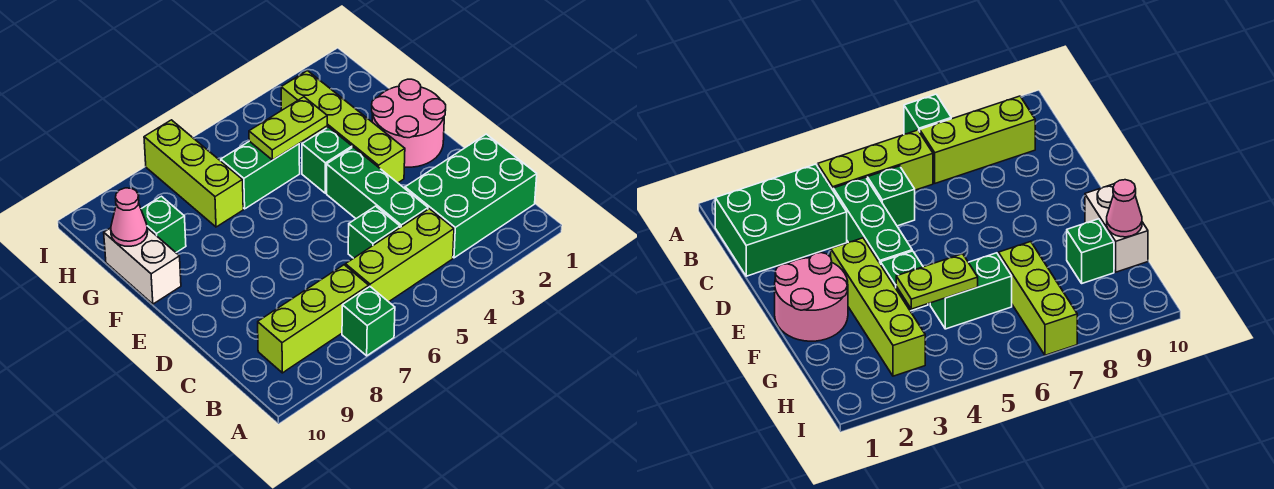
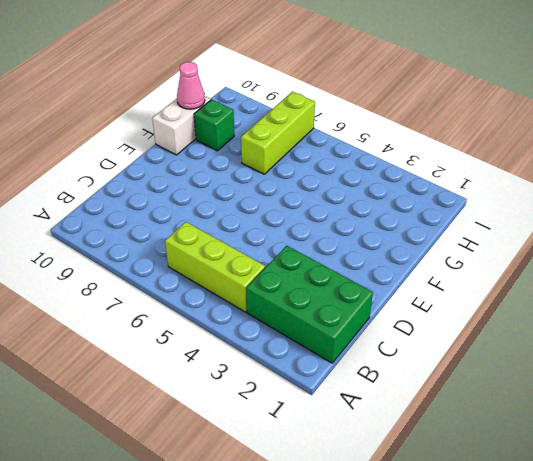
none -> green 1x1 brick [342,287,395,356]
none -> lime 1x3 brick [258,265,369,373]
none -> green 1x3 brick [327,147,428,228]

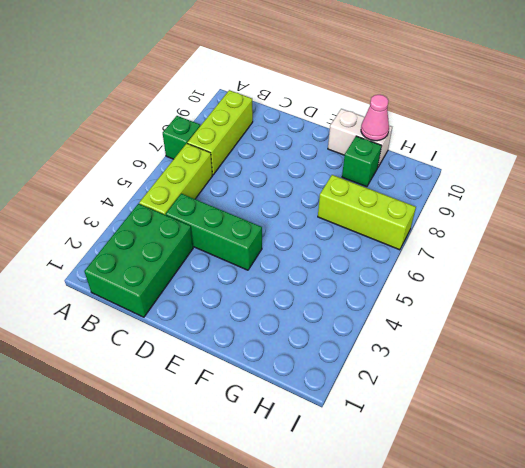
none -> green 1x1 brick [348,206,400,258]
none -> pink 2x2 round brick [372,79,446,167]
none -> lime 1x4 brick [281,71,405,183]

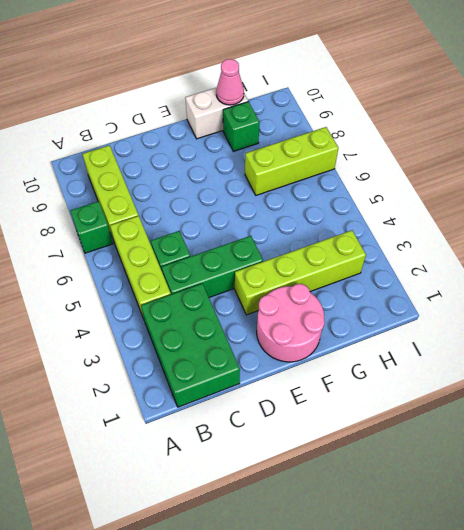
none -> green 1x1 brick [302,127,352,193]
none -> green 1x2 brick [221,141,300,209]
none -> lime 1x2 plate [249,97,327,160]

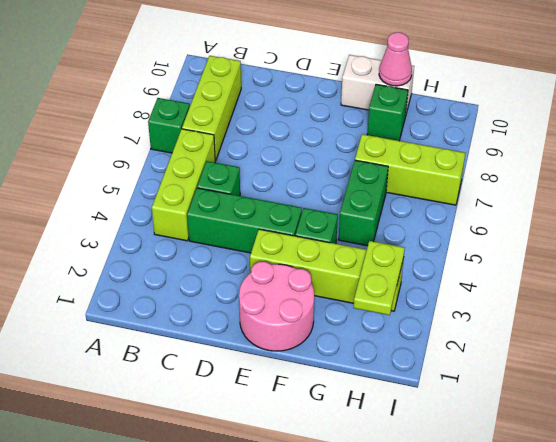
lime 1x2 plate [353,241,405,315] -> lime 1x2 plate moved to [249,97,327,160]
none -> green 2x3 brick [405,134,537,258]

